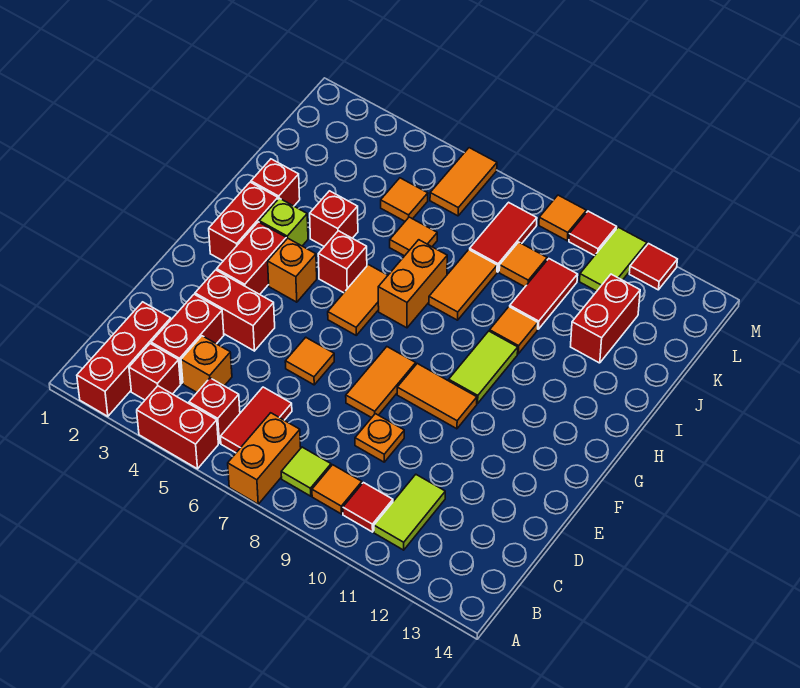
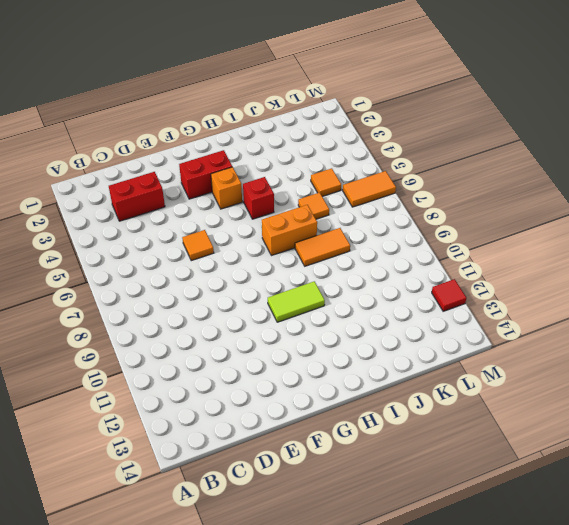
none -> red 1x3 brick [77,302,171,416]
none -> red 1x2 brick [137,386,218,469]
none -> orange 1x2 brick [228,413,301,504]
none -> red 1x1 brick [129,344,181,400]

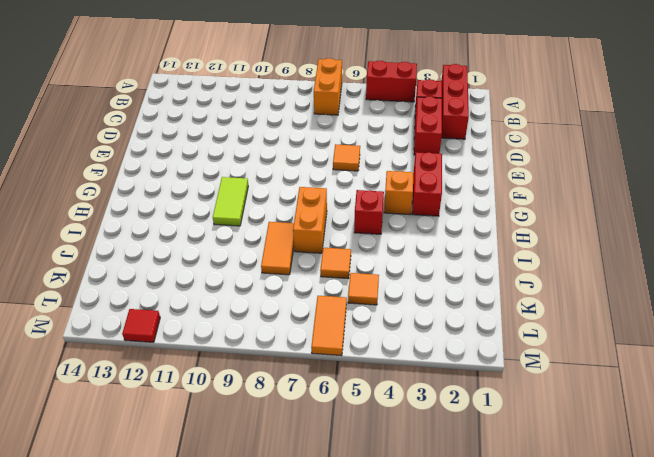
none -> red 1x1 brick [189,378,240,443]
none -> red 1x2 tile [220,387,292,453]
none -> lime 1x1 tile [281,447,331,496]
none -> orange 1x1 tile [312,465,362,514]

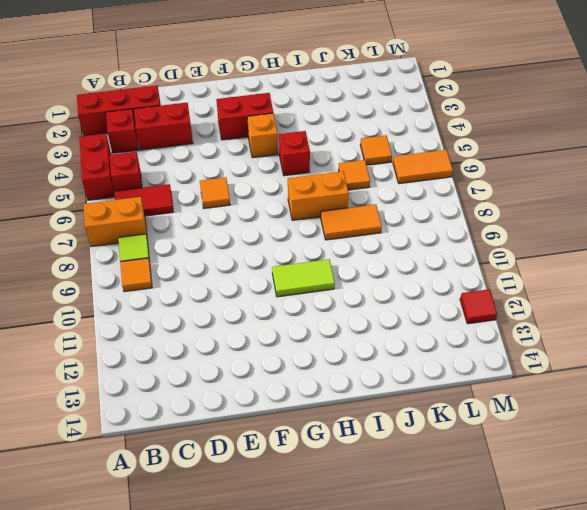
none -> red 1x1 tile [343,483,393,532]
none -> lime 1x2 tile [374,475,445,550]
none -> orange 1x1 brick [181,336,232,392]
none -> orange 1x1 plate [355,414,404,462]

